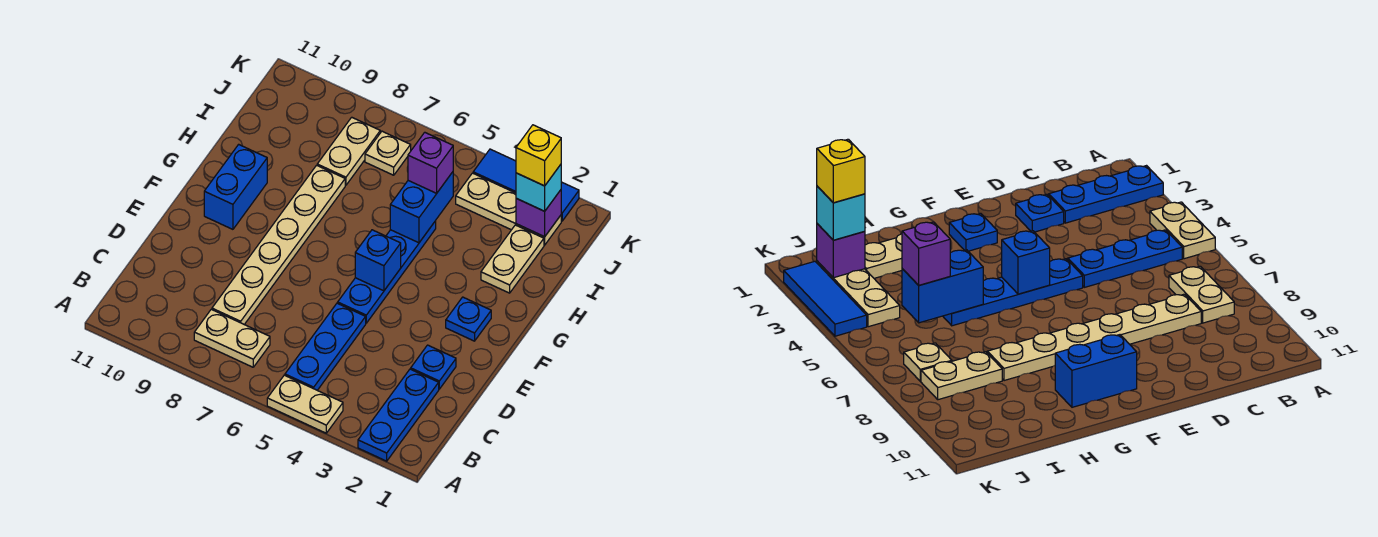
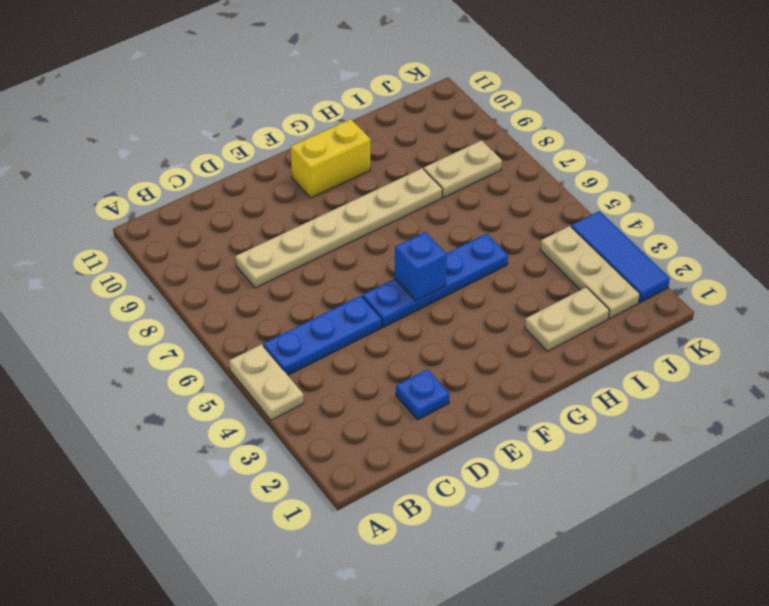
yellow 1x2 brick [291,119,370,198] -> blue 1x2 brick [204,144,267,229]
none -> blue 1x3 plate [358,369,439,461]
none -> tan 1x2 plate [194,309,270,367]
none -> blue 1x1 plate [446,297,491,341]

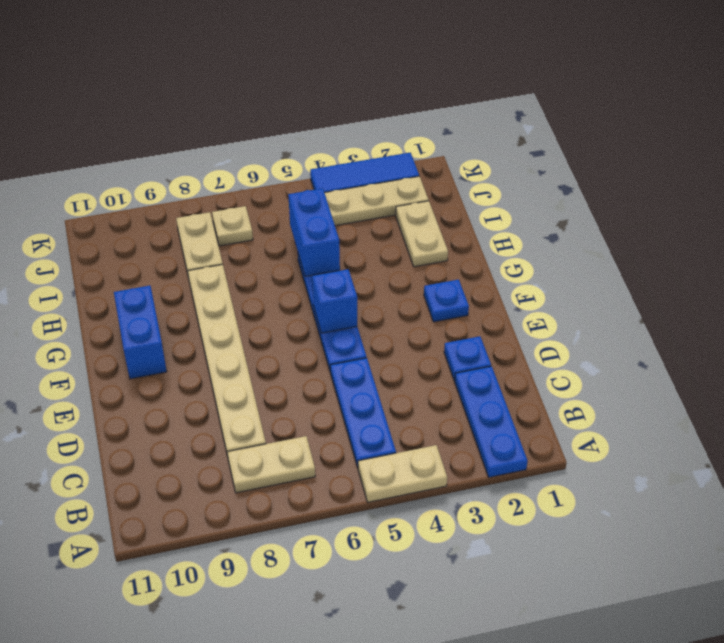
none -> purple 1x1 brick [516,190,561,237]
none -> purple 1x1 brick [408,132,453,193]
none -> cyan 1x1 brick [516,165,561,211]

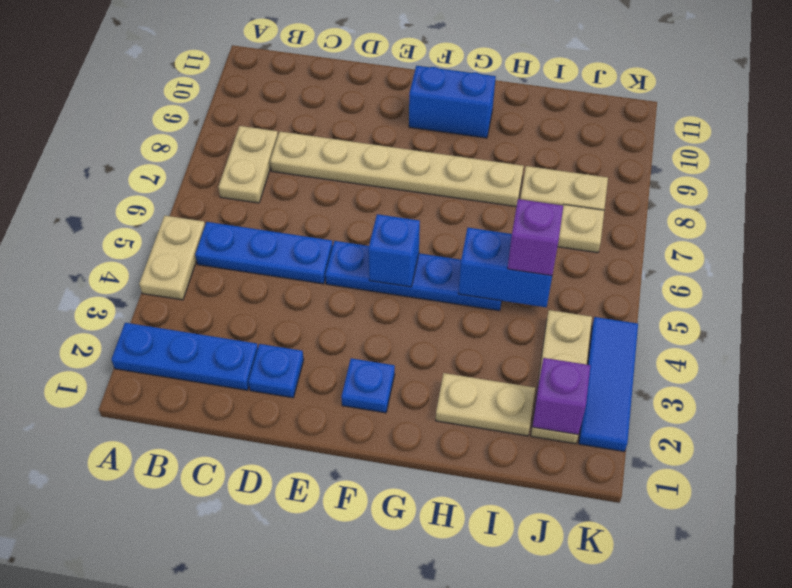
none -> cyan 1x1 brick [516,165,561,211]
none -> yellow 1x1 brick [516,125,561,186]

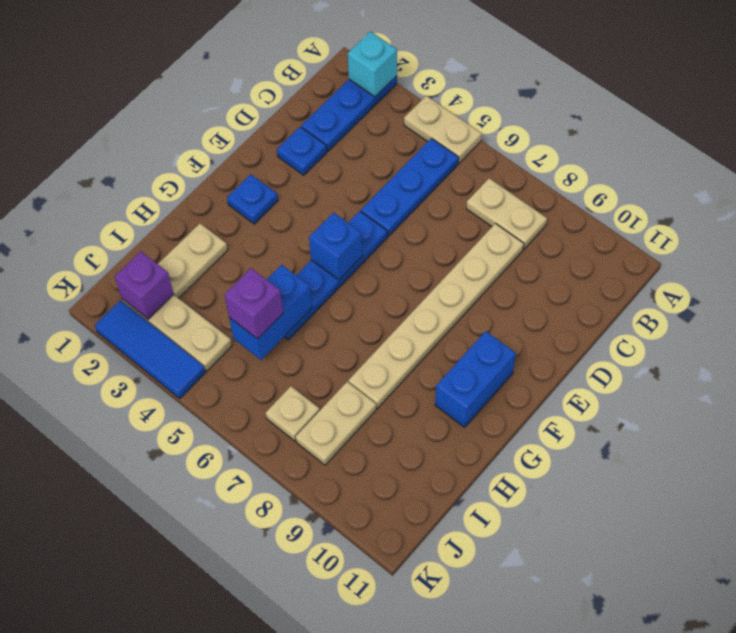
cyan 1x1 brick [348,31,397,97] -> cyan 1x1 brick moved to [516,165,561,211]
none -> yellow 1x1 brick [516,125,561,186]

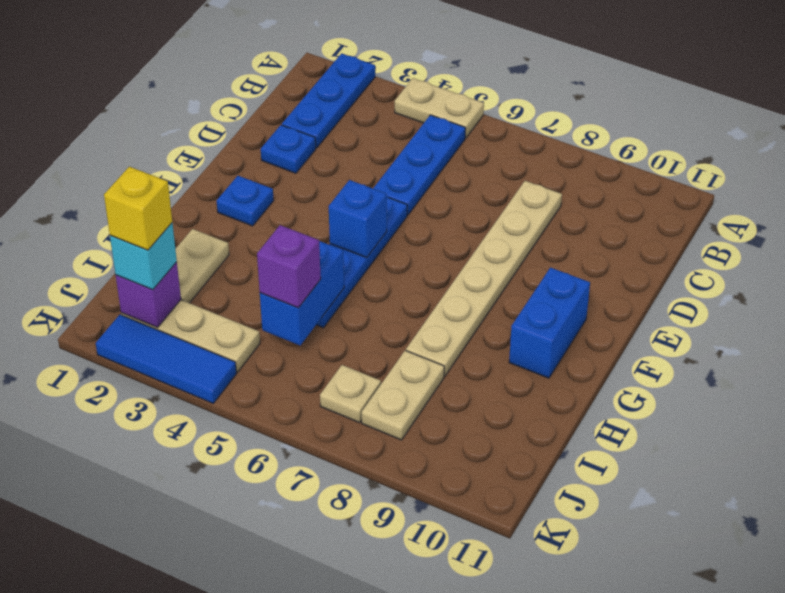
none -> tan 1x2 plate [194,309,270,367]

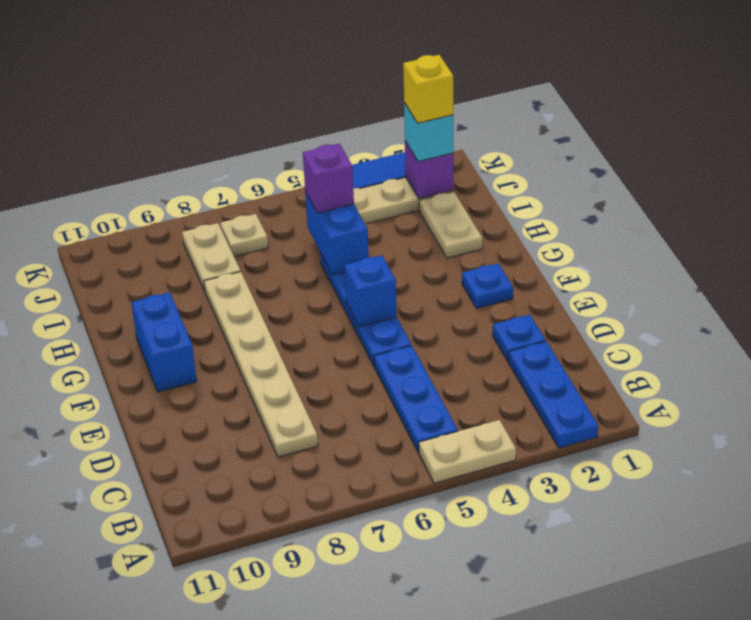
none -> tan 1x2 plate [194,309,270,367]

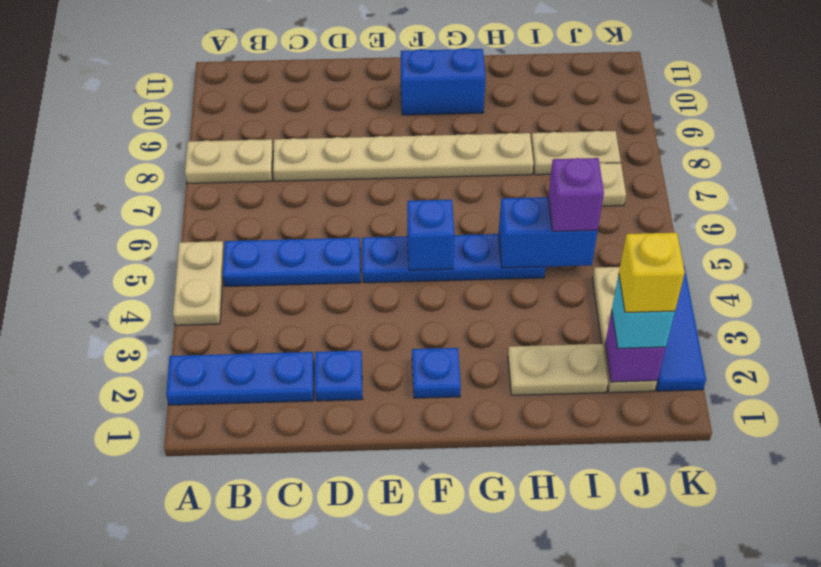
tan 1x2 plate [185,139,273,184] -> tan 1x2 plate turned to [194,309,270,367]

